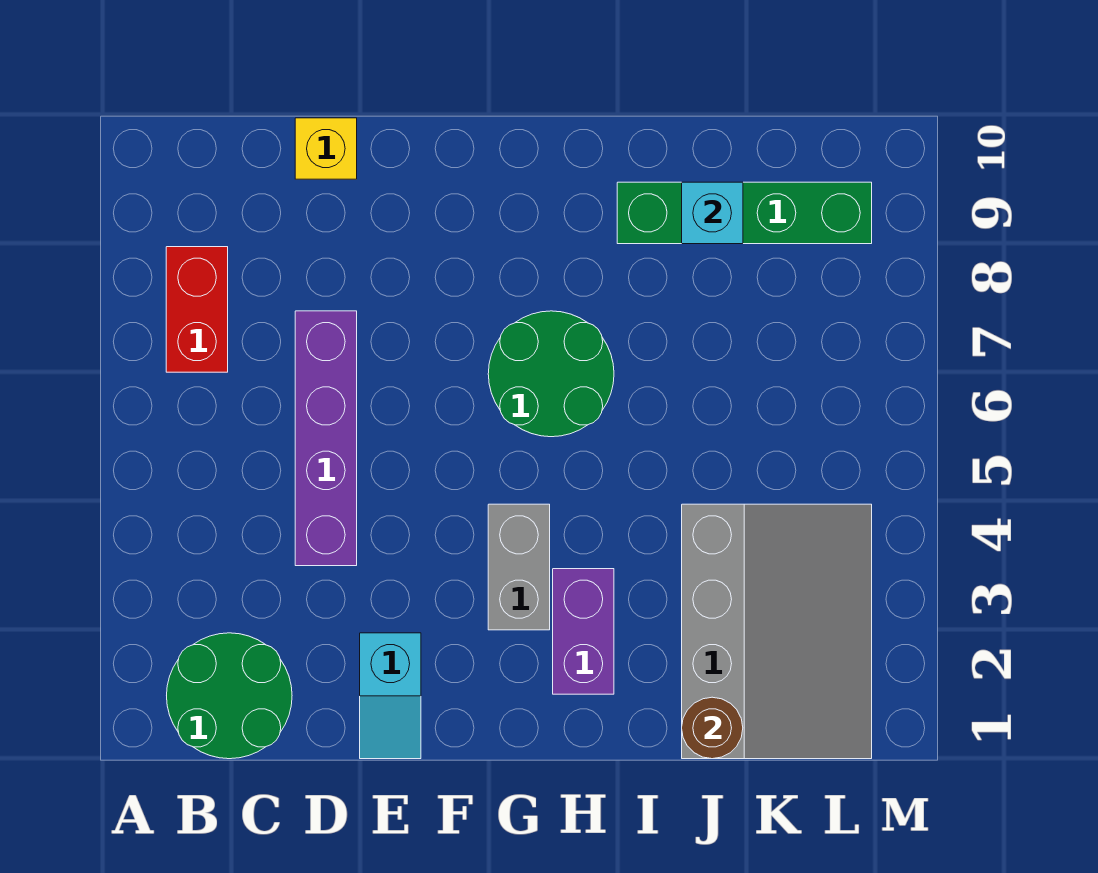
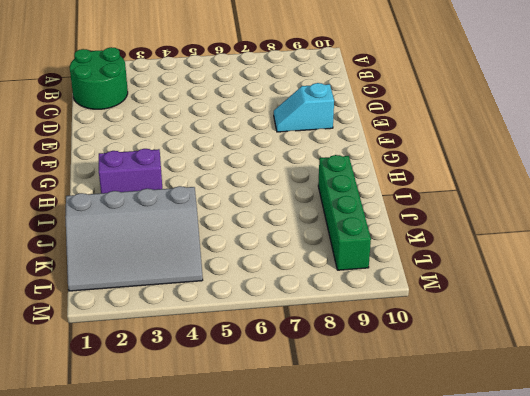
cyan 1x2 slope [274,83,334,132] -> cyan 1x2 slope moved to [360,633,421,759]
none -> red 1x2 brick [166,247,228,372]
none -> purple 1x4 brick [295,311,357,566]
none -> yellow 1x1 brick [295,118,357,179]

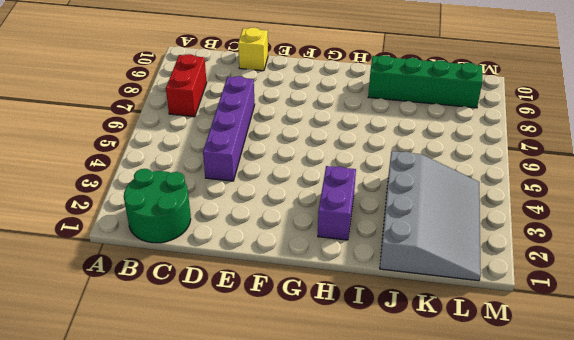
none -> cyan 1x2 slope [360,633,421,759]
none -> grey 1x2 brick [488,504,550,630]
none -> green 2x2 round brick [488,311,614,437]

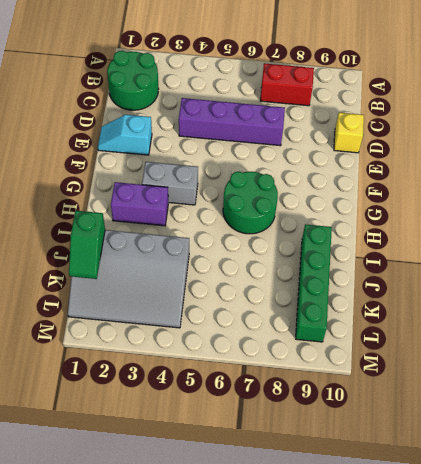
green 1x2 slope [69,211,105,279] -> brown 1x1 round brick [682,697,743,759]
none -> cyan 1x1 brick [682,182,743,244]

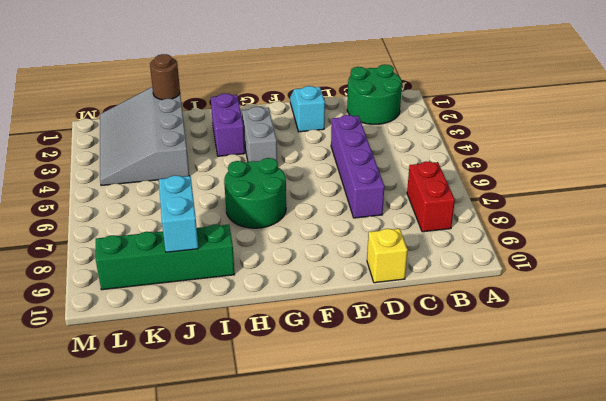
cyan 1x2 brick [159,175,198,252] -> cyan 1x1 brick [682,182,743,244]

